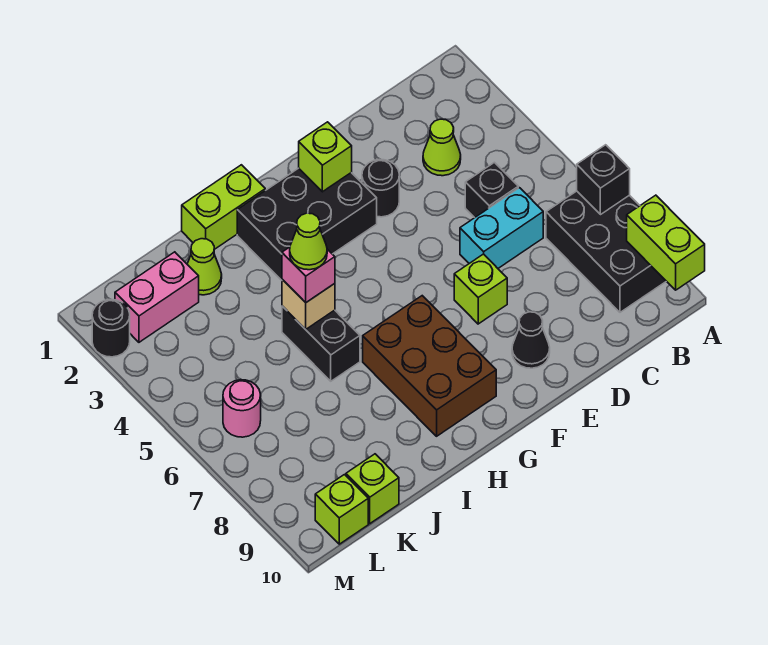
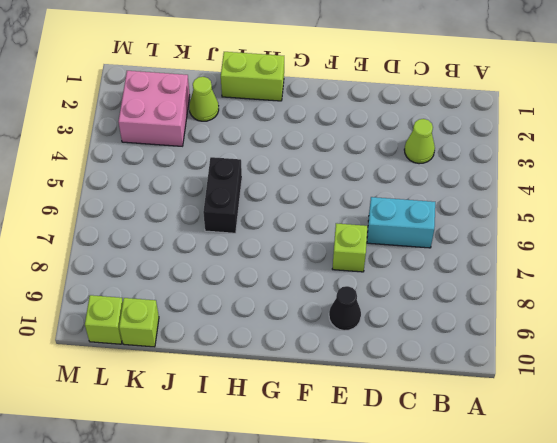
pink 2x2 brick [118,71,190,146] -> pink 1x2 brick [115,252,199,342]
none -> black 2x3 brick [546,191,666,312]
none -> black 1x1 brick [465,162,518,218]
none -> black 1x1 round brick [362,159,399,217]

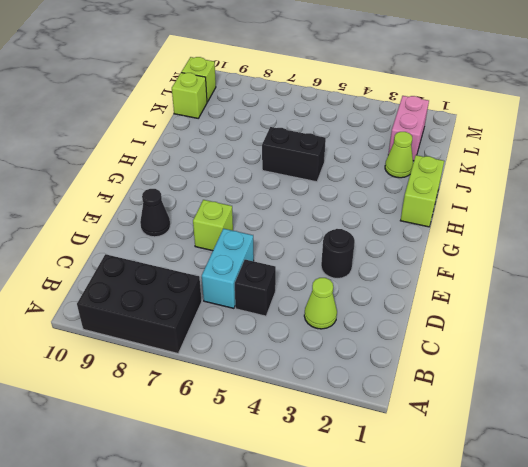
none -> black 2x3 brick [237,168,377,280]
none -> brown 2x3 brick [363,296,496,436]
none -> pink 1x1 round brick [223,380,261,437]

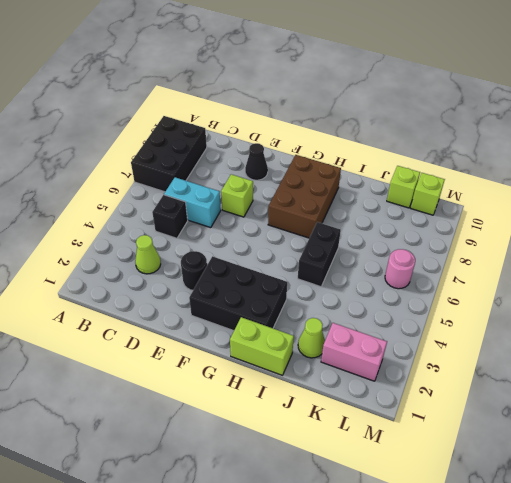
none -> black 1x1 round brick [92,299,130,357]
none -> black 1x1 brick [577,145,630,215]
none -> lime 1x2 brick [627,195,705,290]

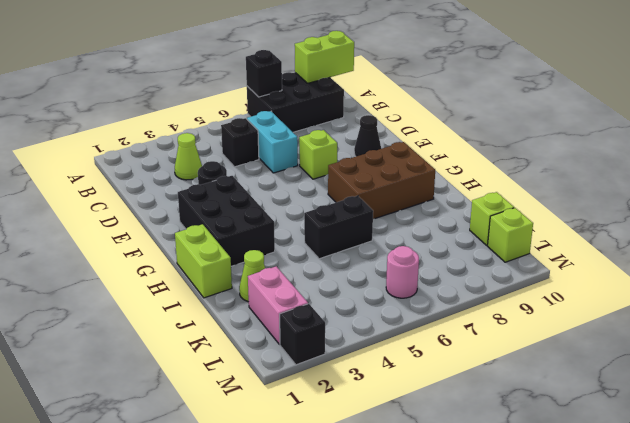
black 1x1 brick [280,304,325,365] -> black 1x1 round brick [92,299,130,357]
none -> lime 1x1 brick [299,122,352,192]
none -> tan 1x1 brick [282,279,335,329]
none -> pink 1x1 brick [282,247,335,303]

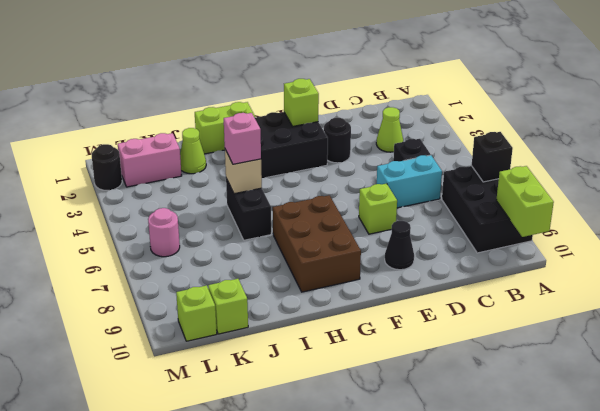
none -> lime 1x1 cone [290,213,327,270]

